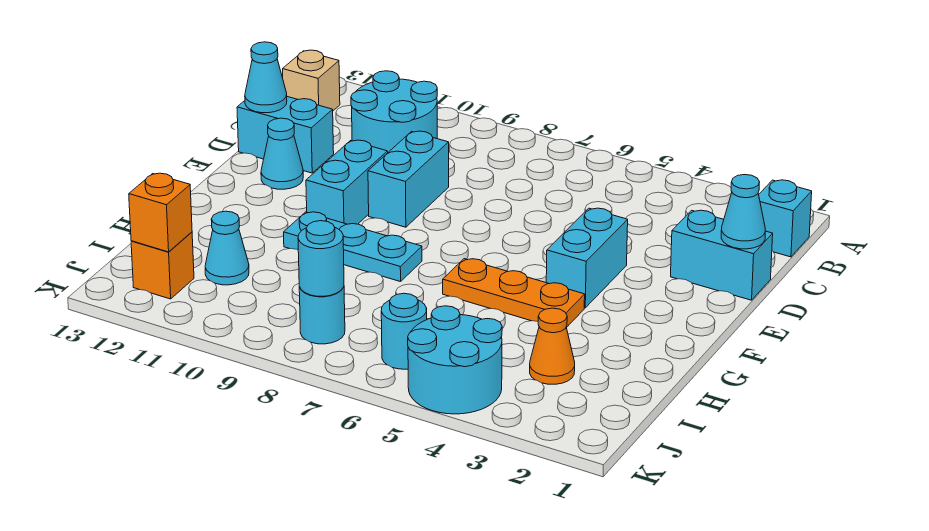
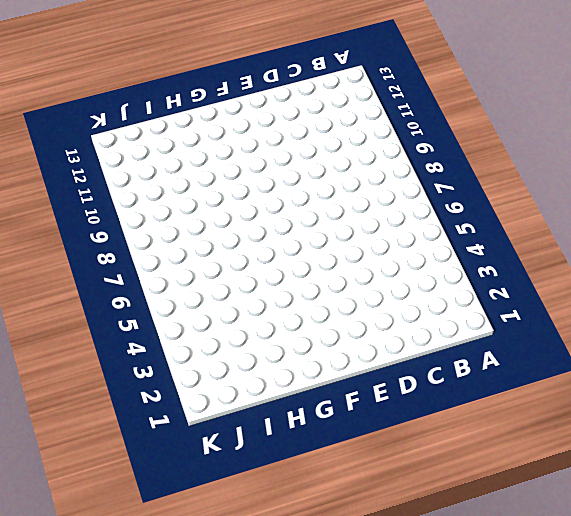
none -> cyan 1x1 brick [759,180,812,257]
none -> cyan 2x2 round brick [351,71,437,152]
none -> tan 1x1 brick [283,50,340,111]

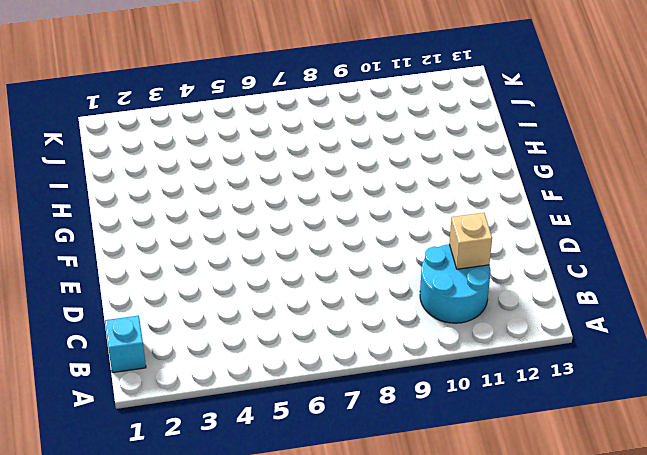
tan 1x1 brick [449,213,492,269] -> tan 1x1 brick moved to [283,50,340,111]
none -> cyan 1x2 brick [671,210,773,300]
none -> cyan 1x2 brick [368,131,449,227]
none -> cyan 1x2 brick [237,97,334,173]

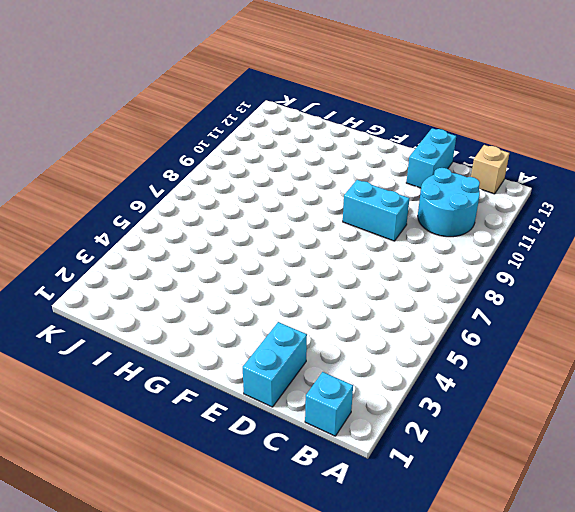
none -> cyan 1x2 brick [546,208,628,308]
none -> cyan 1x2 brick [306,140,388,224]
none -> cyan 1x1 cone [261,118,303,189]

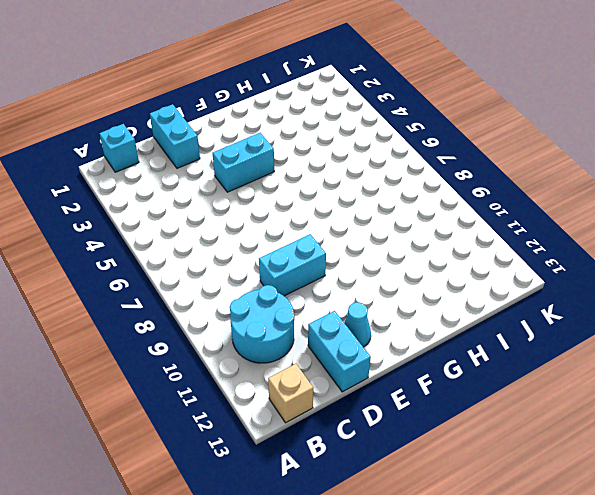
none -> cyan 1x2 brick [306,140,388,224]
none -> orange 1x3 plate [443,259,585,327]
none -> cyan 1x3 plate [284,212,422,282]

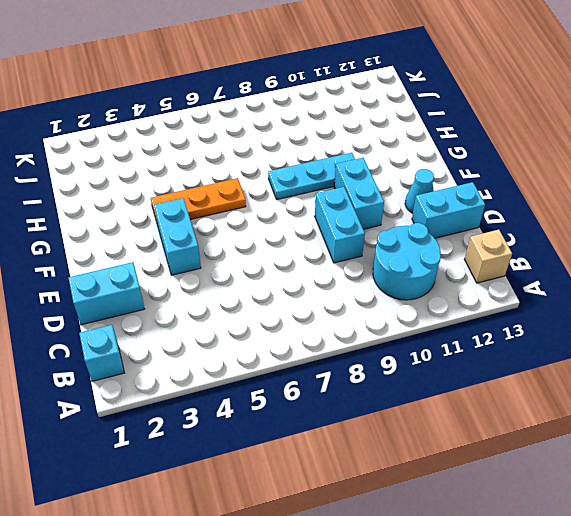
none -> orange 1x1 cone [530,308,575,384]
none -> cyan 1x1 cone [205,211,249,285]
none -> cyan 2x2 round brick [408,306,502,414]

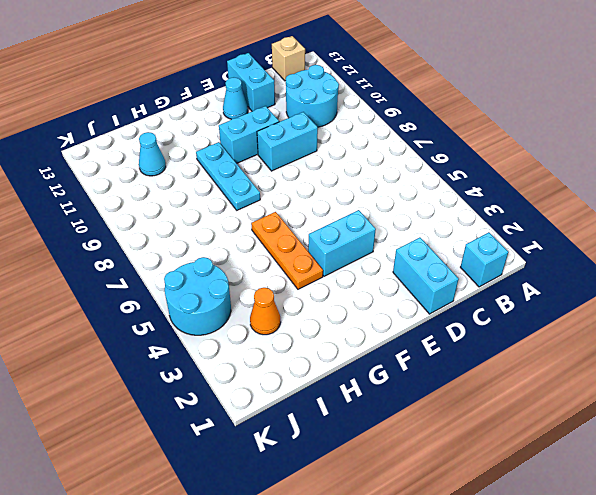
none -> cyan 1x1 round brick [381,293,427,369]
none -> cyan 1x1 round brick [299,287,345,344]
none -> orange 1x1 brick [131,232,194,299]

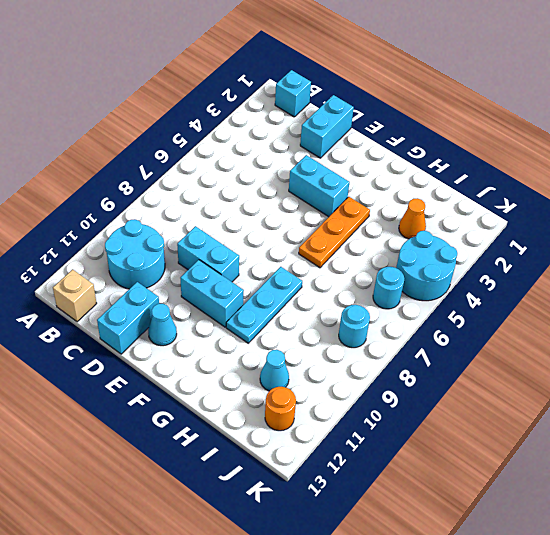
orange 1x1 round brick [265,387,296,431] -> orange 1x1 brick [131,232,194,299]
none -> cyan 1x1 cone [721,175,766,249]
none -> cyan 1x1 cone [245,42,287,113]
none -> cyan 1x1 round brick [298,221,344,296]

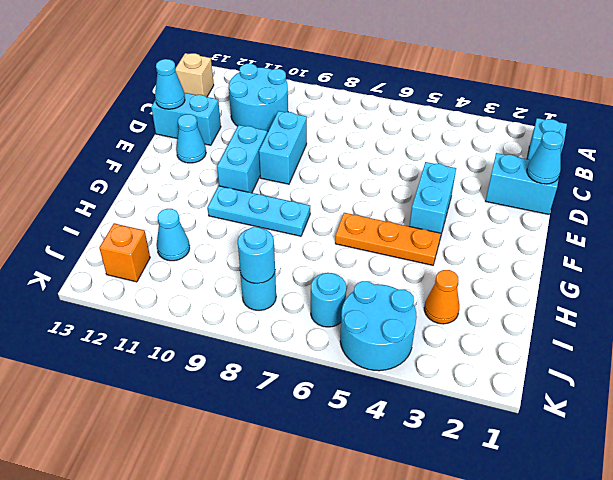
none -> orange 1x1 brick [129,173,192,252]

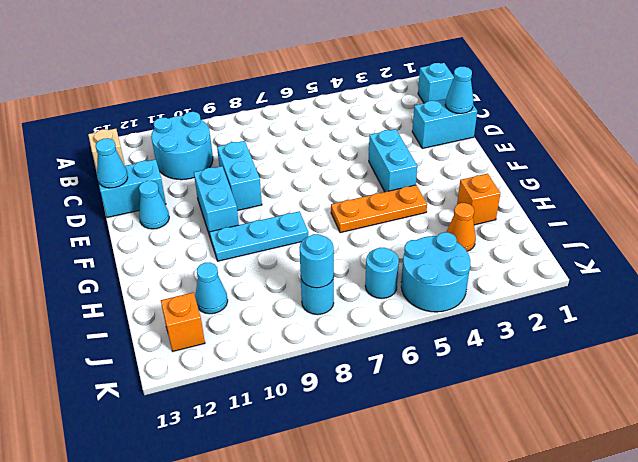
orange 1x1 brick [457,174,500,225] -> orange 1x1 brick moved to [129,173,192,252]

